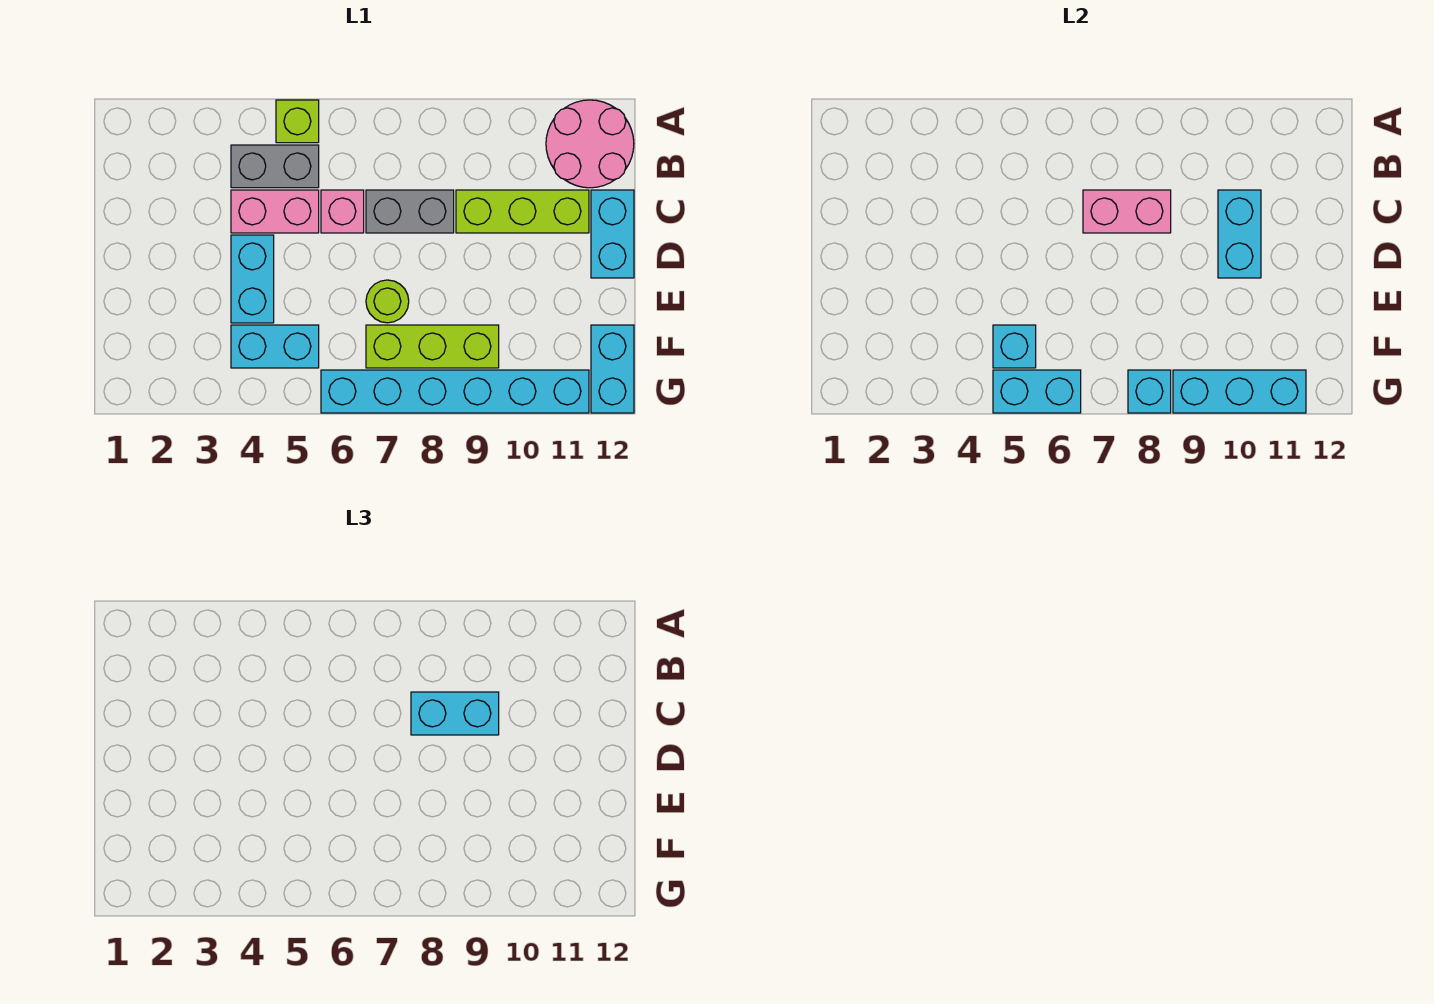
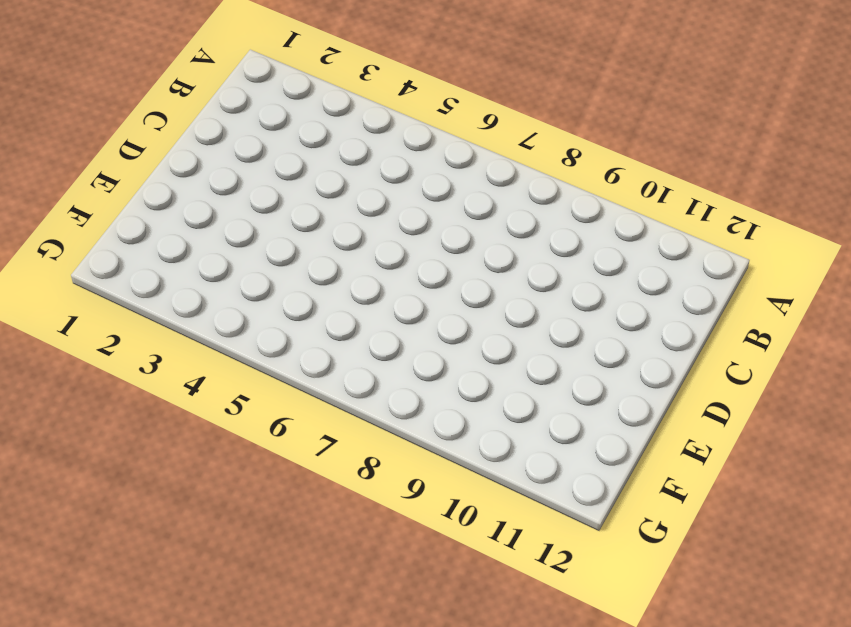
none -> lime 1x1 brick [276,100,319,143]
none -> pink 2x2 round brick [546,100,634,188]
none -> grey 1x2 brick [231,145,319,188]

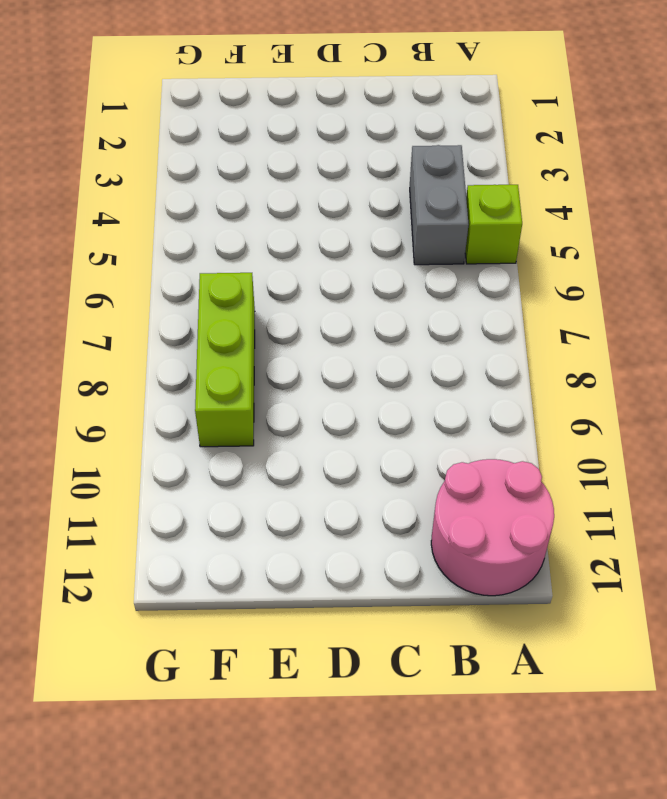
none -> pink 1x2 brick [231,190,319,233]
none -> pink 1x1 brick [321,190,364,233]
none -> grey 1x2 brick [366,190,454,233]

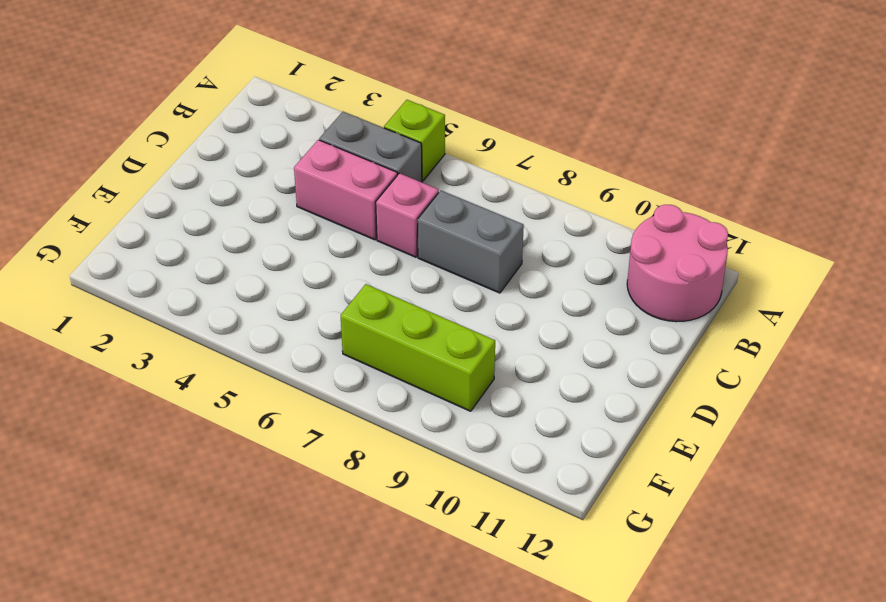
none -> lime 1x3 brick [456,190,589,233]
none -> cyan 1x2 brick [591,190,634,278]
none -> cyan 1x2 brick [231,235,274,323]

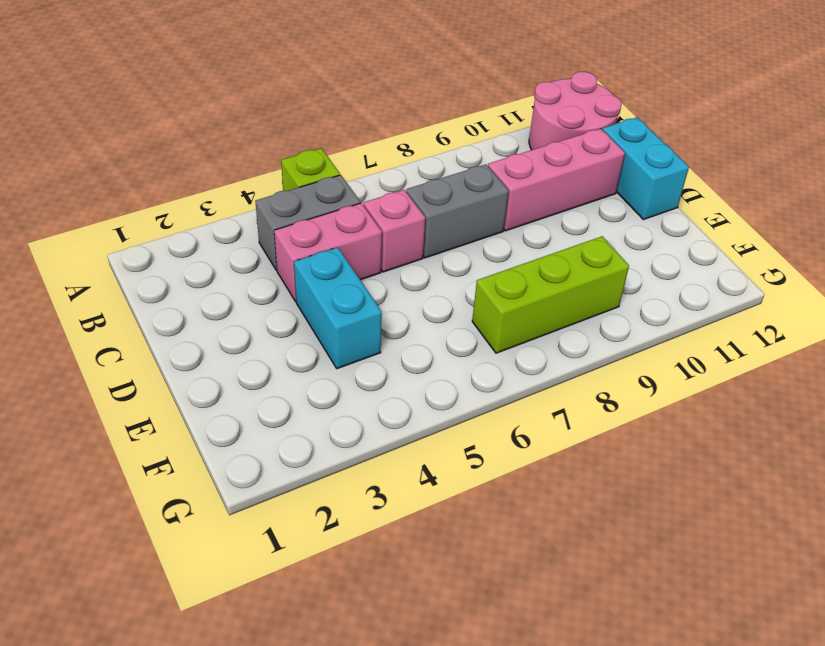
pink 1x3 brick [488,129,625,231] -> lime 1x3 brick [456,190,589,233]
none -> lime 1x1 round brick [366,280,409,323]
none -> cyan 1x2 brick [231,325,319,368]
none -> cyan 1x2 brick [591,325,634,413]

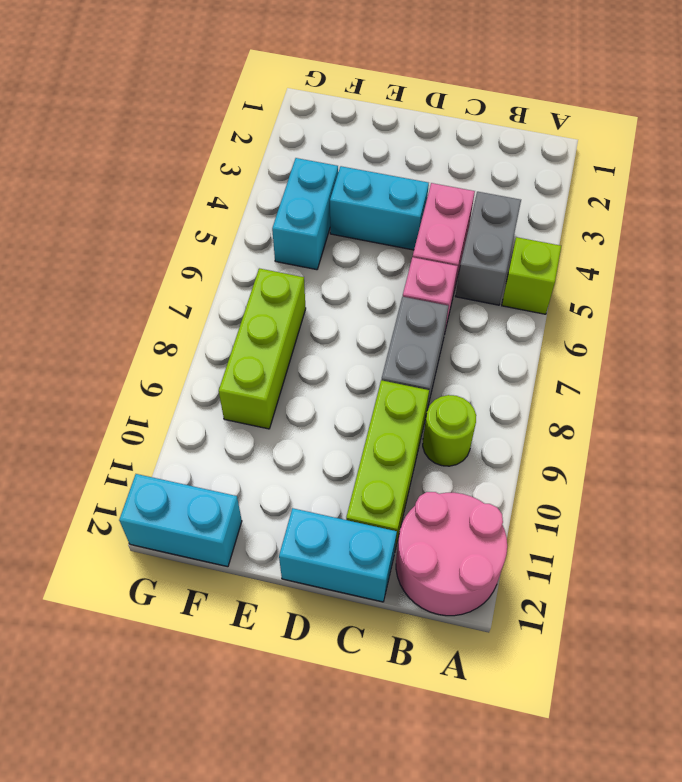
lime 1x1 round brick [423,395,476,466] -> lime 1x1 round brick moved to [366,280,409,323]
none -> cyan 1x6 brick [321,370,589,413]
none -> pink 1x2 brick [1083,190,1171,233]
none -> cyan 1x2 brick [1218,190,1261,278]

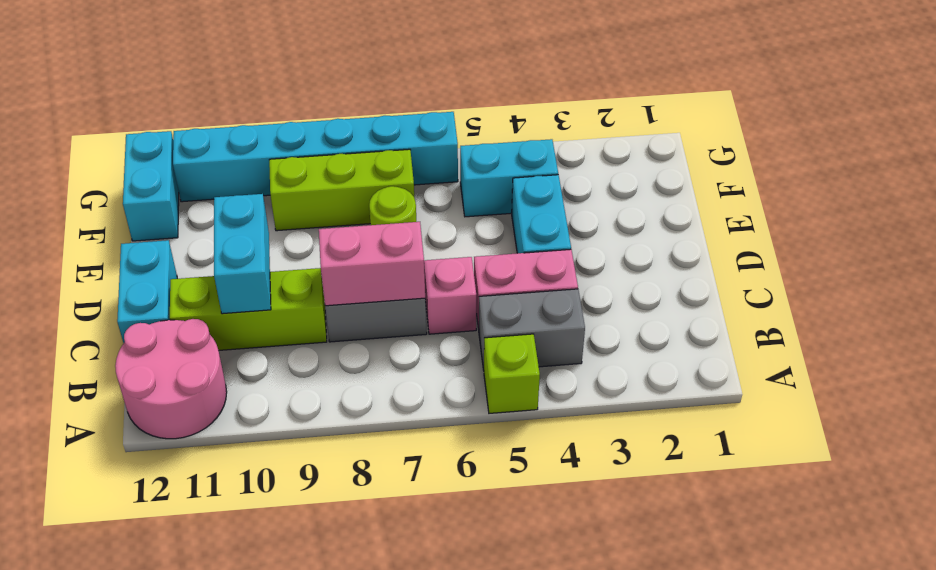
none -> cyan 1x1 brick [993,325,1036,368]
none -> cyan 1x2 brick [993,370,1081,413]
none -> cyan 1x1 brick [1128,370,1171,413]

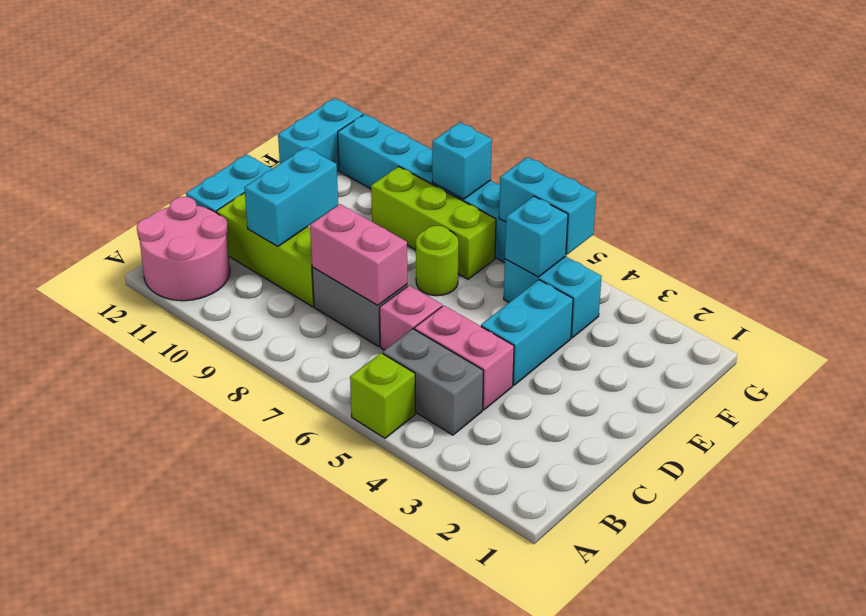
none -> cyan 1x3 brick [1173,370,1306,413]
none -> cyan 1x2 brick [411,692,499,735]

